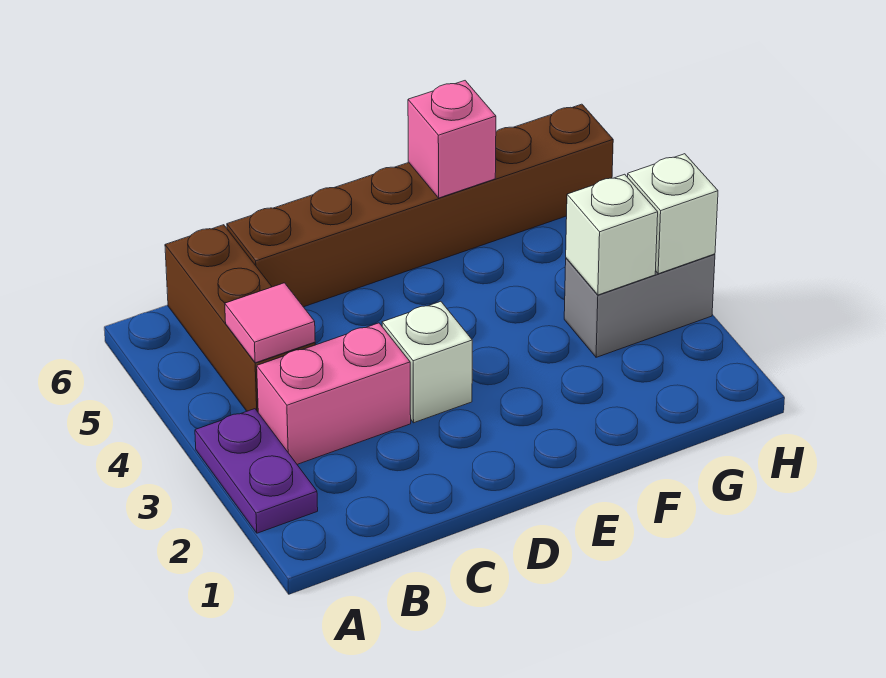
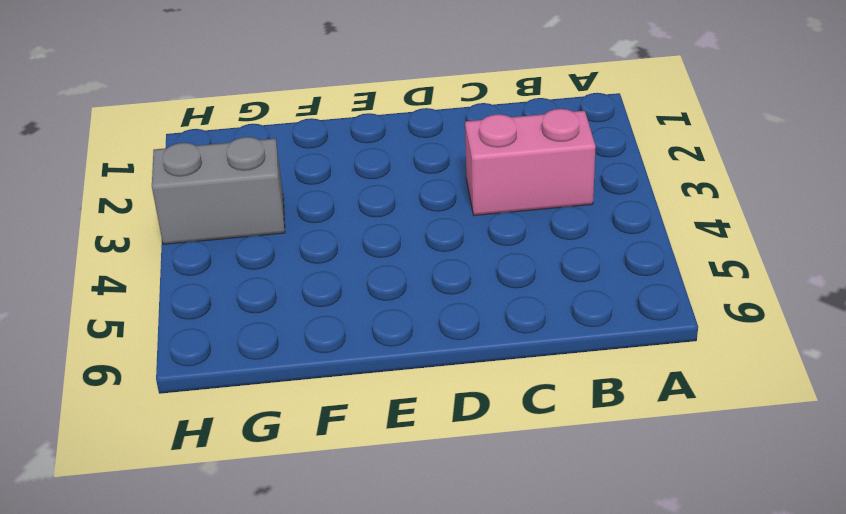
none -> purple 1x2 plate [195,409,318,533]
none -> brown 1x3 brick [165,225,315,412]

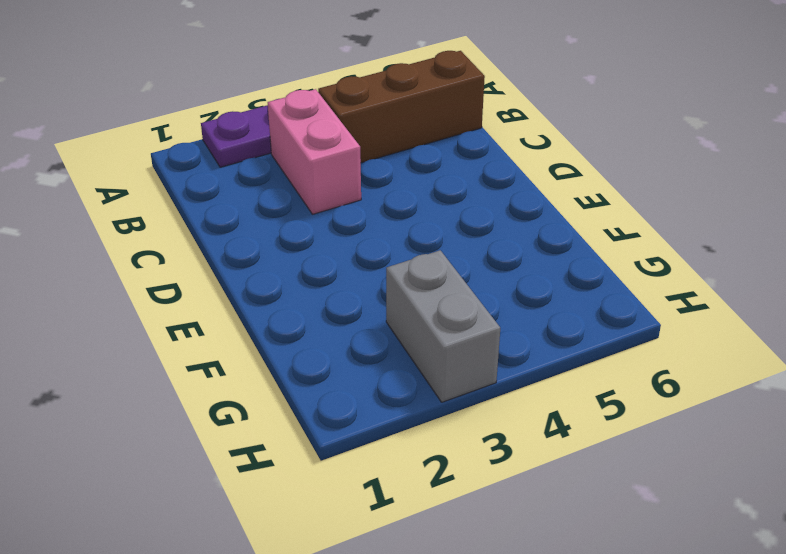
none -> brown 1x6 brick [227,104,613,307]
none -> white 1x1 brick [382,301,472,423]

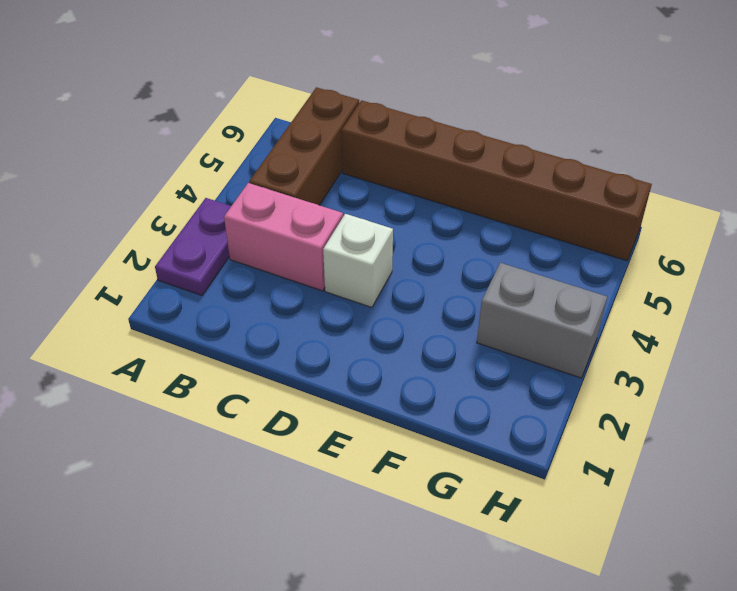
none -> pink 1x1 tile [225,283,315,363]
none -> pink 1x1 brick [408,81,496,198]

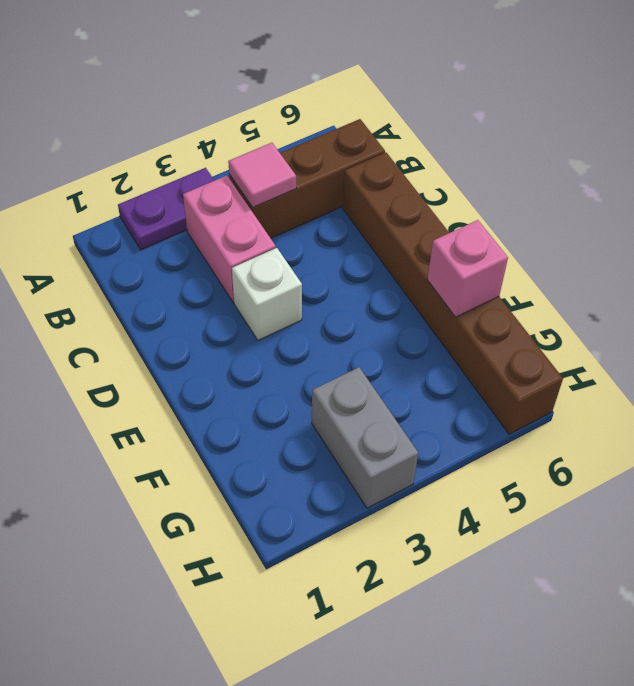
none -> white 1x1 brick [566,174,658,295]
none -> white 1x1 brick [628,154,718,274]

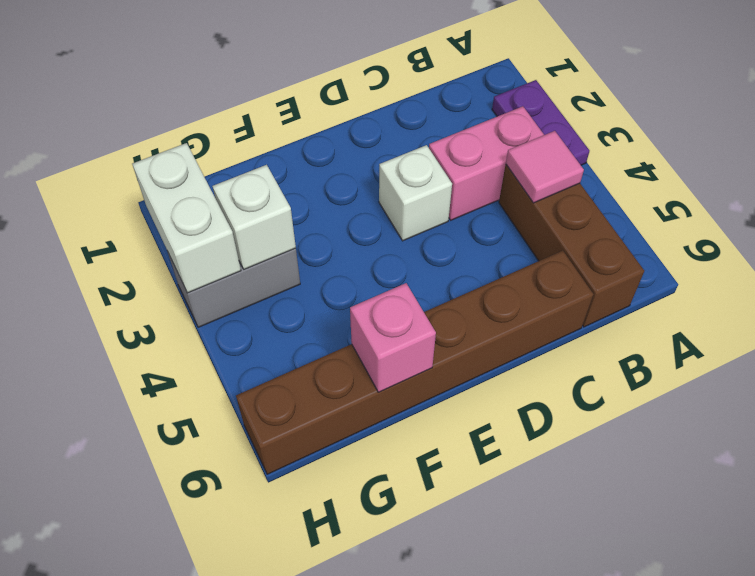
white 1x2 brick [132,143,241,293] -> white 1x1 brick [628,154,718,274]

